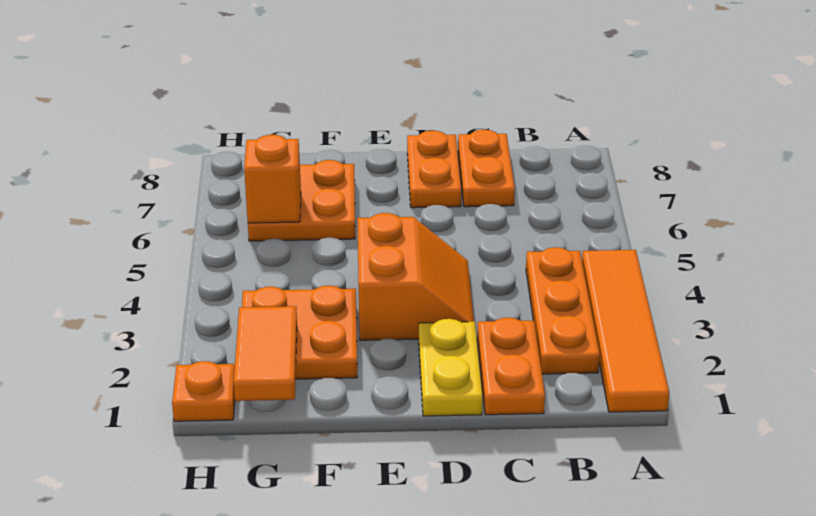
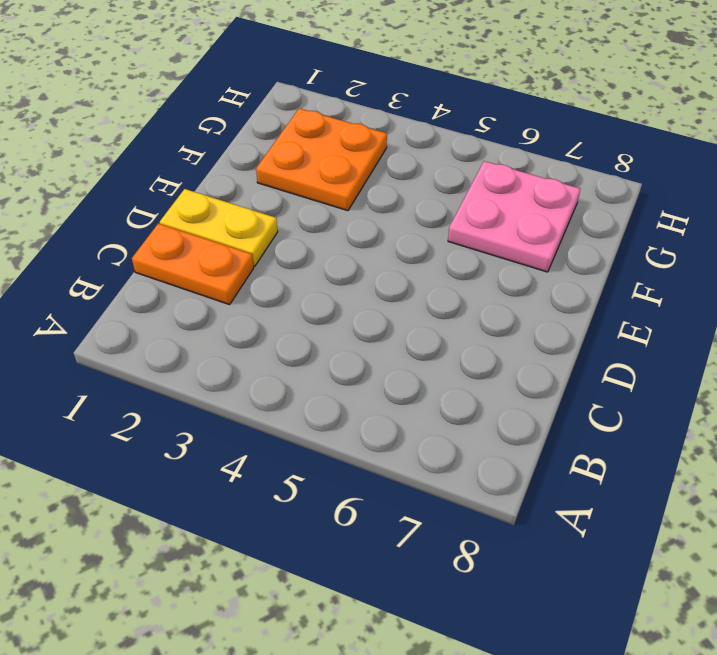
pink 2x2 plate [448,161,580,272] -> orange 2x2 plate [248,160,355,241]
none -> orange 1x4 tile [582,250,669,412]
none -> orange 1x3 plate [526,247,600,374]
none -> orange 1x2 plate [458,130,515,207]

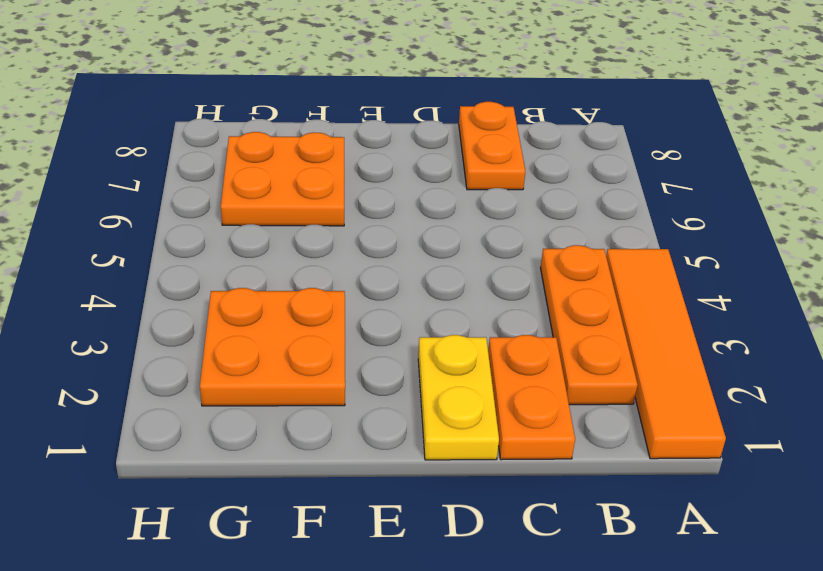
none -> orange 2x2 slope [357,213,474,340]
none -> orange 1x2 plate [407,131,461,208]
none -> orange 1x1 plate [172,361,235,421]

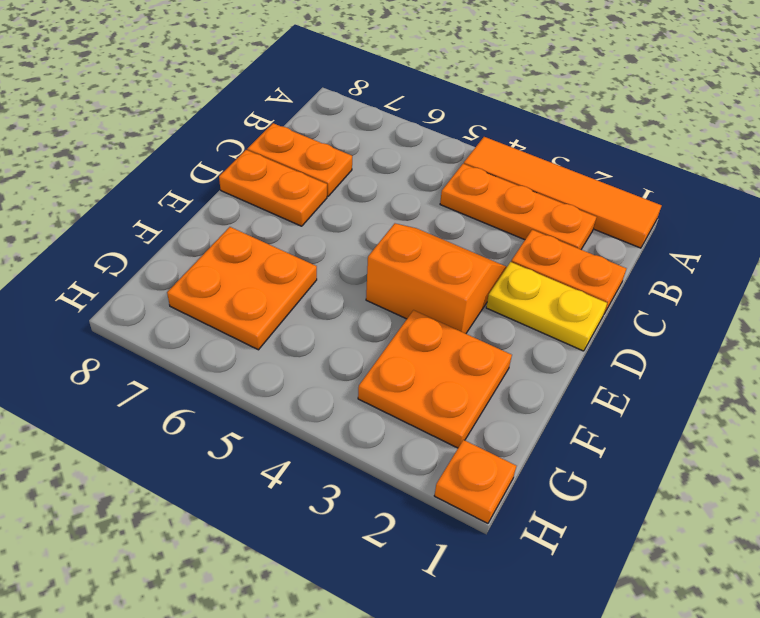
none -> orange 1x2 tile [234,306,297,401]
none -> orange 1x1 brick [244,135,301,223]

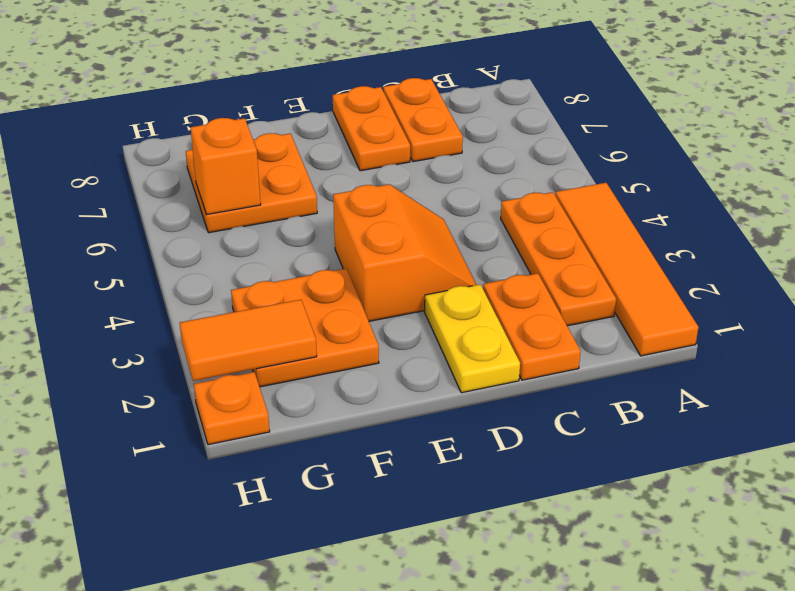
orange 1x2 tile [180,300,317,381] -> orange 1x2 tile turned to [234,306,297,401]

